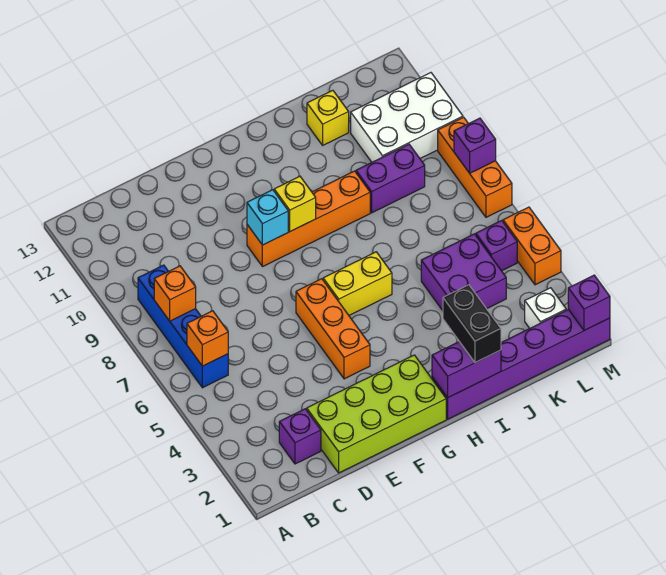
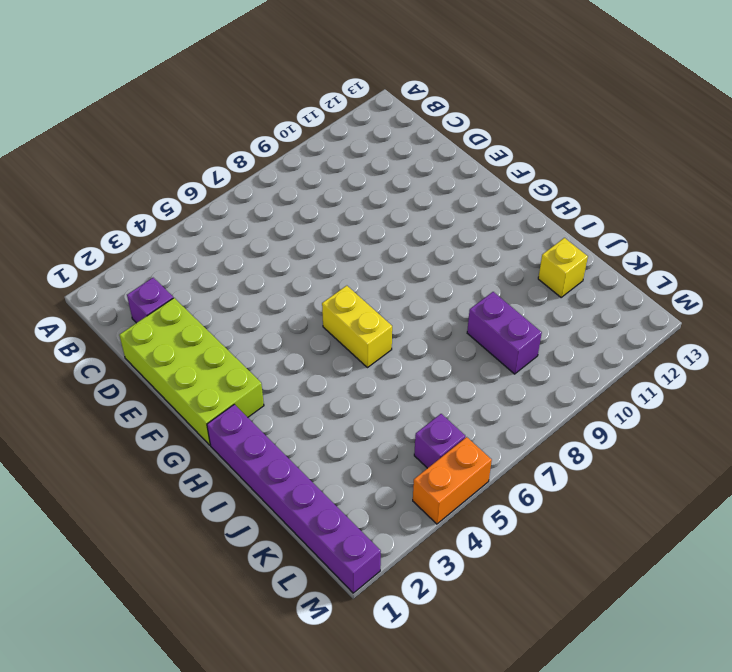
none -> blue 1x4 brick [138,265,228,388]
none -> orange 1x3 brick [296,279,370,379]
none -> orange 1x4 brick [247,171,370,267]

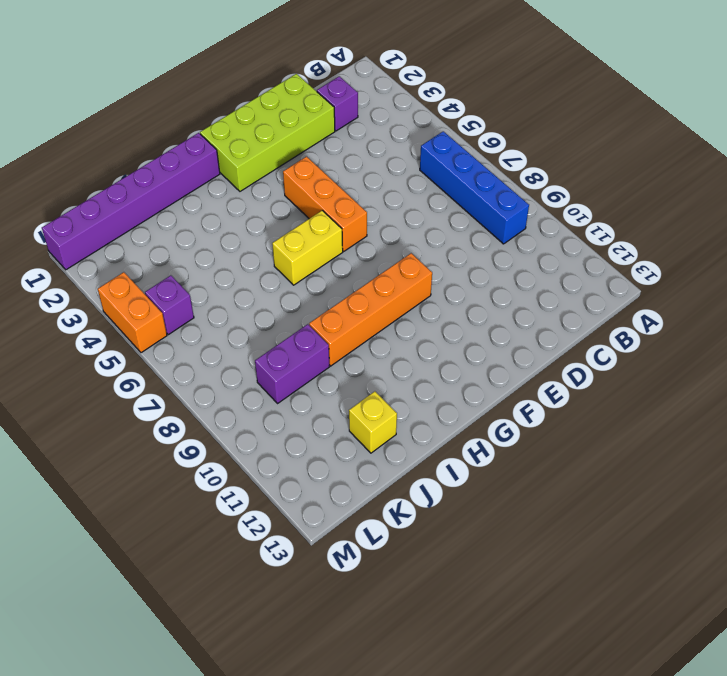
none -> purple 2x2 brick [421,234,506,311]
none -> white 2x3 brick [351,73,463,162]
none -> white 1x1 brick [525,288,566,328]

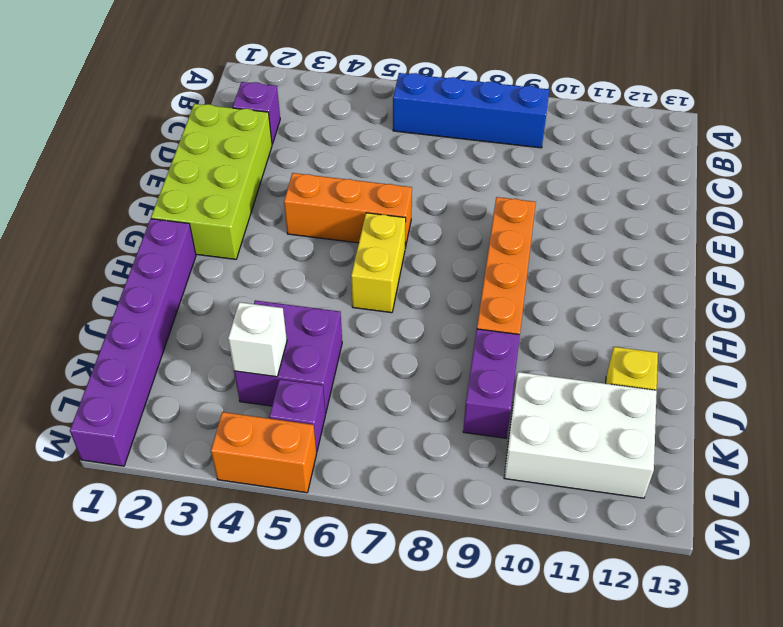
white 1x1 brick [228,302,287,377] -> white 1x1 brick moved to [525,288,566,328]
white 2x3 brick [504,372,657,498] -> white 2x3 brick turned to [351,73,463,162]
none -> orange 1x3 brick [438,117,512,217]
none -> orange 1x1 brick [187,311,228,366]
none -> orange 1x1 brick [154,266,196,321]

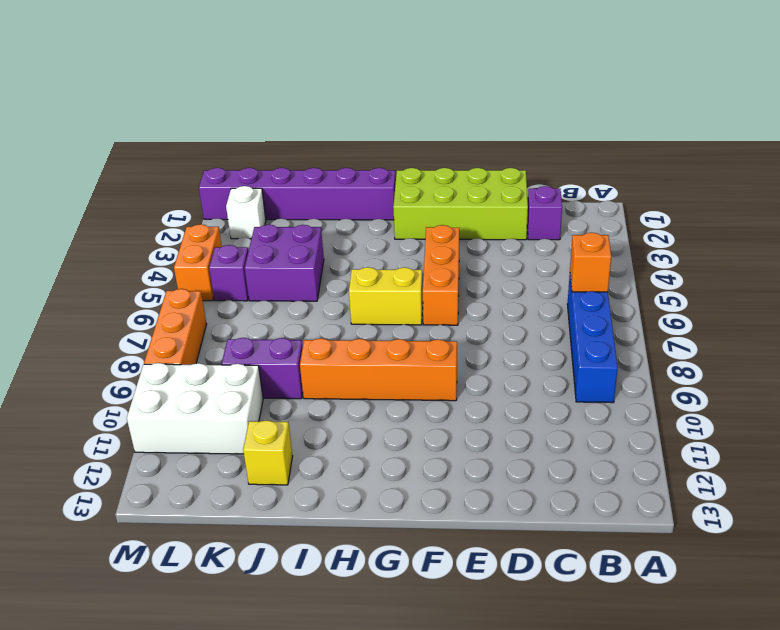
none -> orange 1x1 brick [154,266,196,321]
none -> cyan 1x1 brick [247,190,288,245]
none -> yellow 1x1 brick [274,176,316,231]

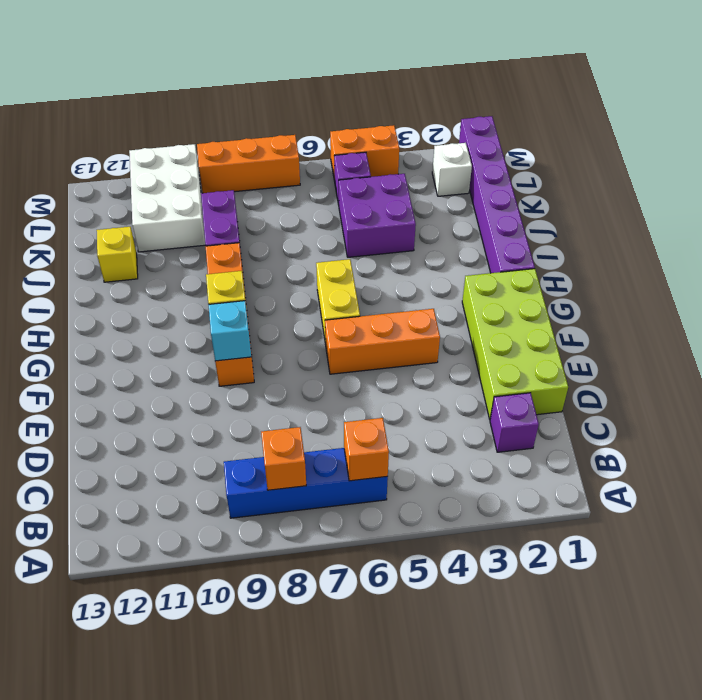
none -> purple 1x2 brick [432,342,501,398]
none -> purple 1x1 brick [568,275,610,330]
none -> purple 1x1 brick [454,118,496,173]

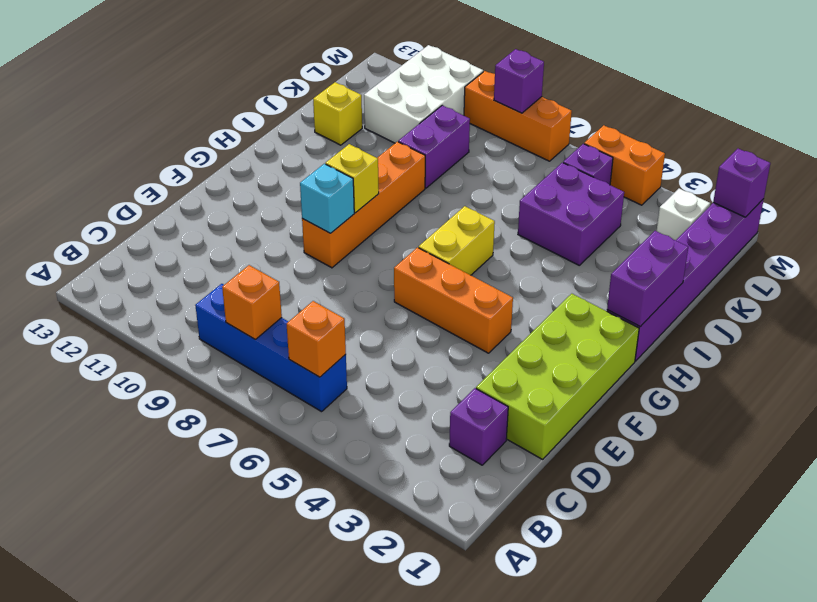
none -> black 1x2 brick [443,285,501,362]

